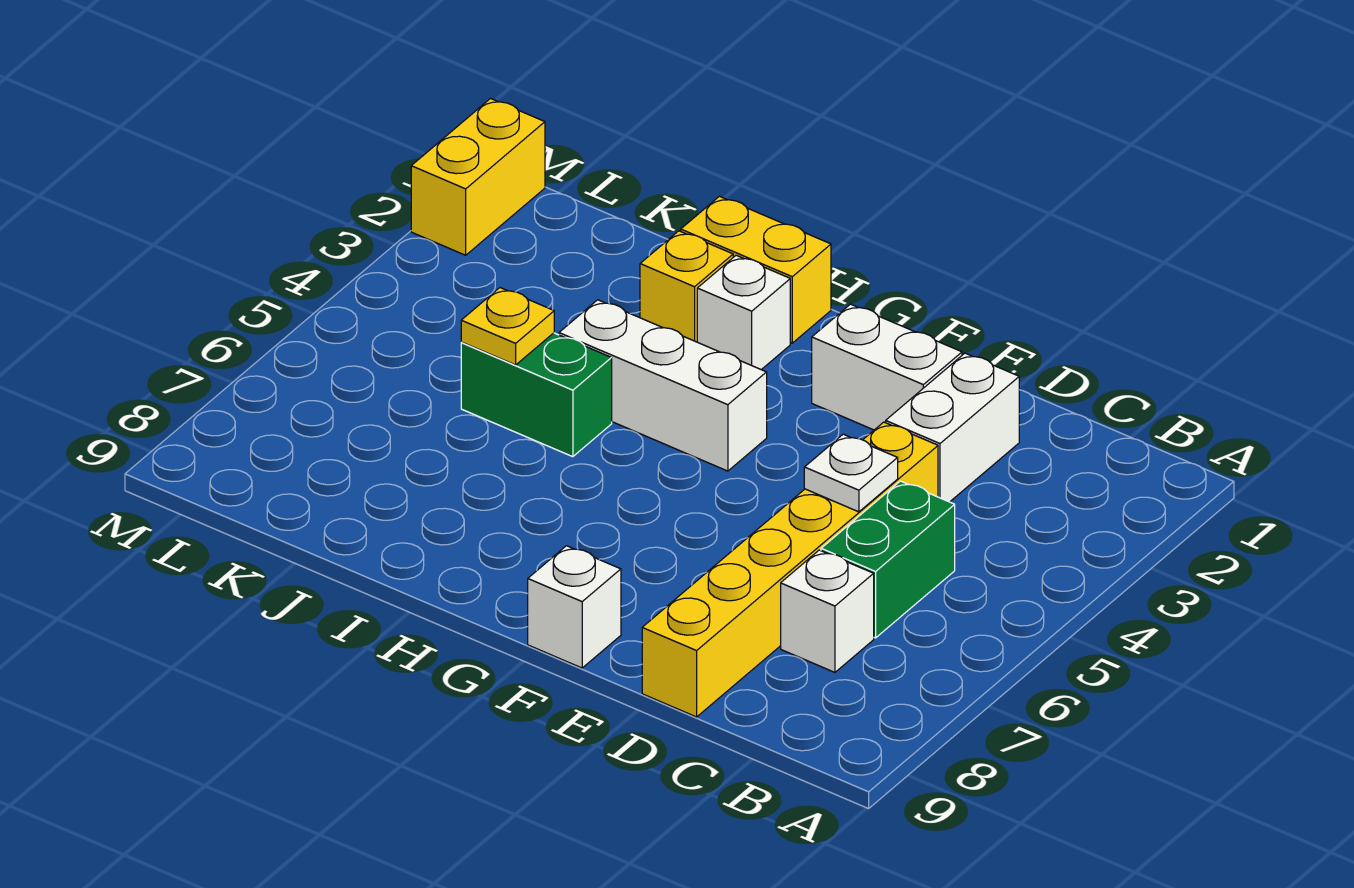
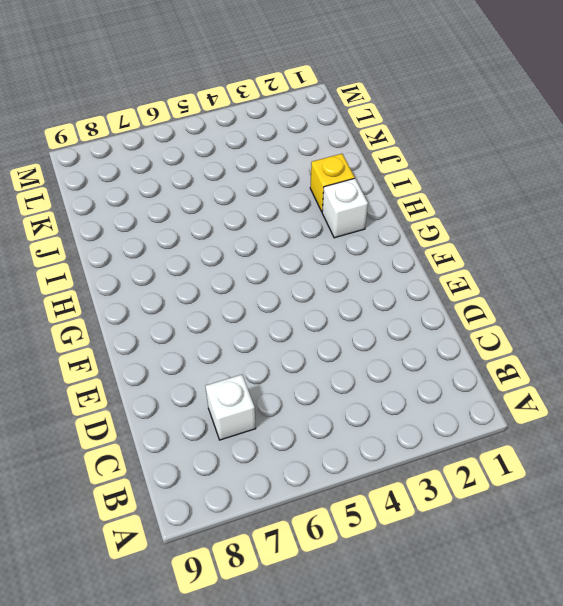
none -> green 1x2 brick [821,481,955,638]
none -> white 1x2 brick [886,353,1019,502]
none -> yellow 1x6 brick [642,422,938,717]

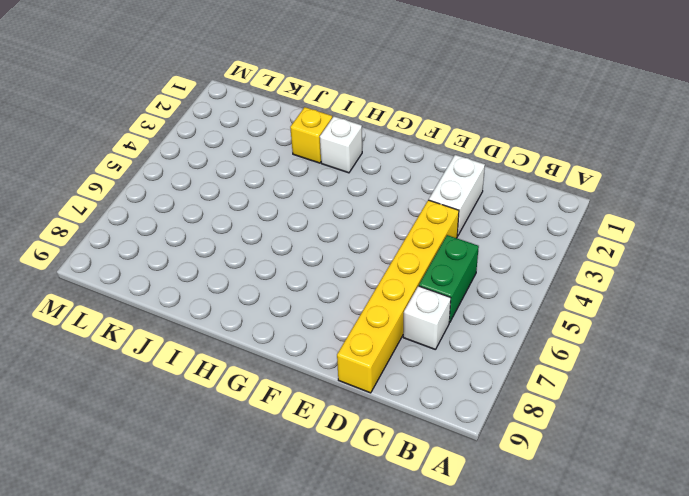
none -> white 1x2 brick [812,304,962,430]
none -> white 1x1 brick [528,546,621,668]
none -> white 1x3 brick [559,300,767,471]

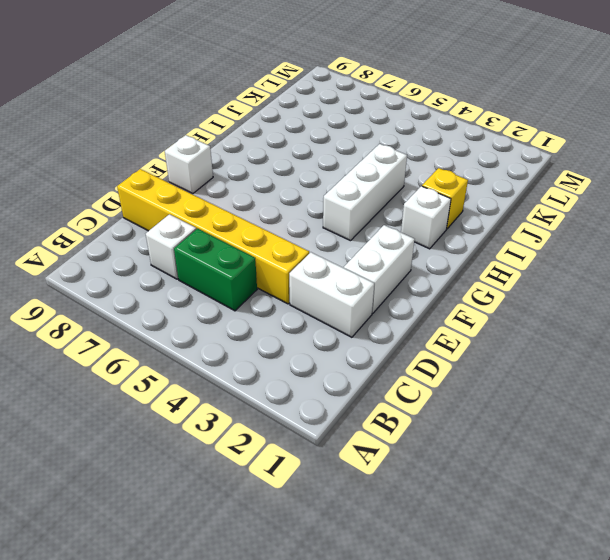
none -> yellow 1x2 brick [681,196,831,343]
none -> green 1x2 brick [461,333,612,457]
none -> yellow 1x2 brick [411,99,545,255]

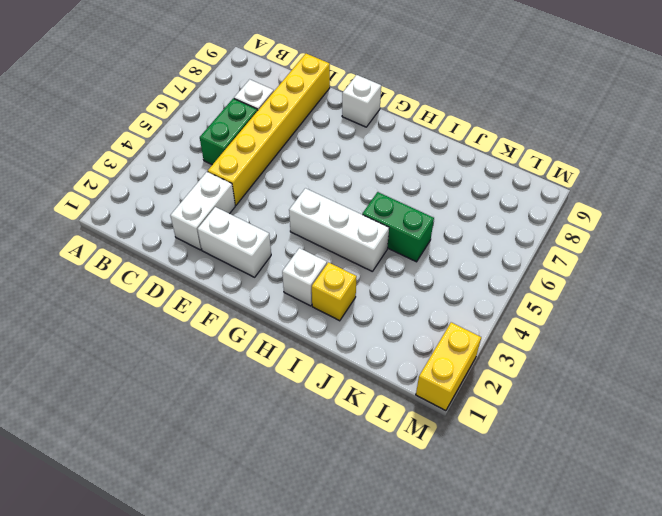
none -> yellow 1x2 brick [681,196,831,343]
none -> white 1x1 plate [804,434,898,512]
none -> yellow 1x1 plate [461,288,554,365]

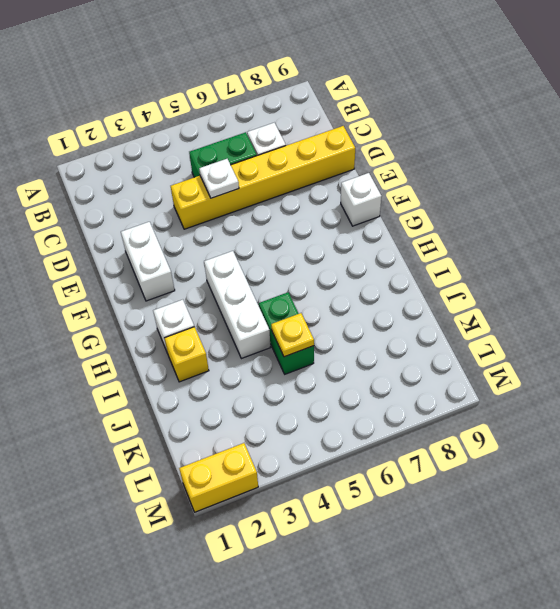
none -> white 1x2 brick [886,353,1019,502]
none -> yellow 1x2 brick [681,196,831,343]

